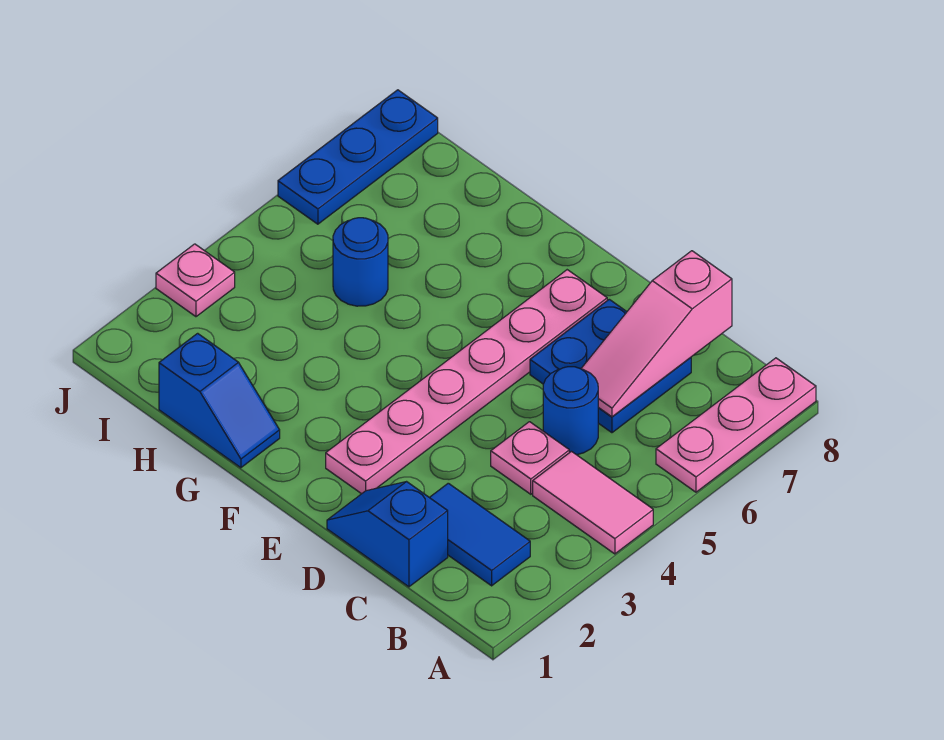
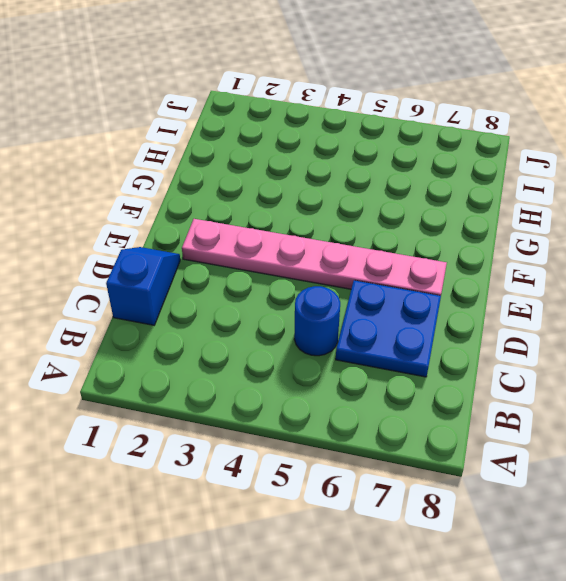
none -> pink 1x2 tile [533,451,653,554]
none -> pink 1x3 plate [656,358,816,492]
none -> blue 1x2 tile [429,483,530,586]

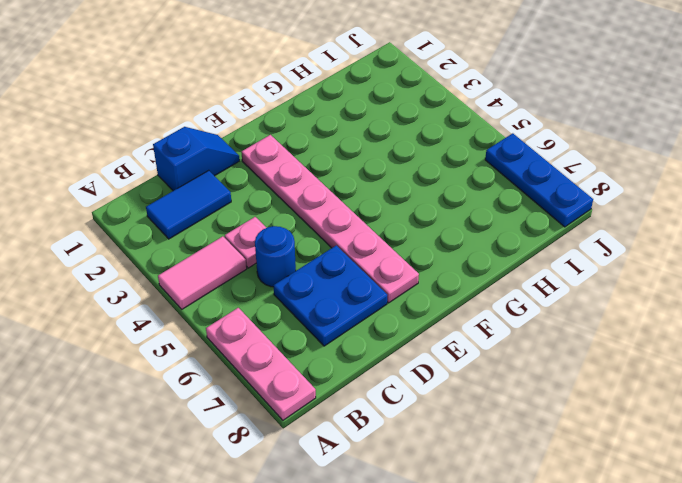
none -> blue 1x2 slope [159,333,280,468]
none -> blue 1x1 round brick [333,218,388,306]
none -> pink 1x1 plate [156,244,235,317]

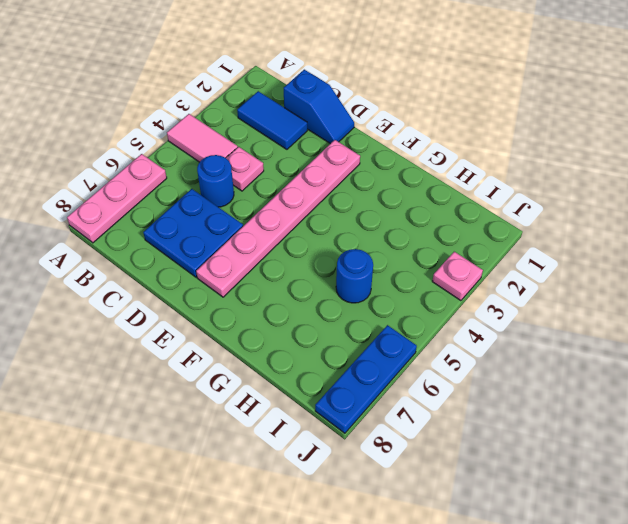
none -> blue 1x2 slope [159,333,280,468]
none -> pink 1x3 slope [581,251,732,417]

